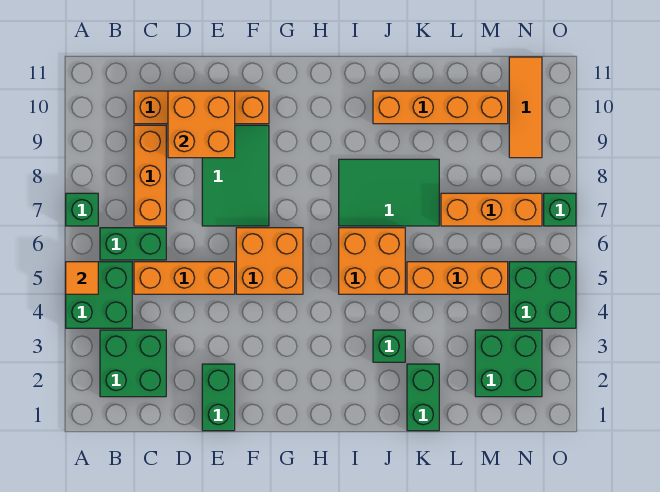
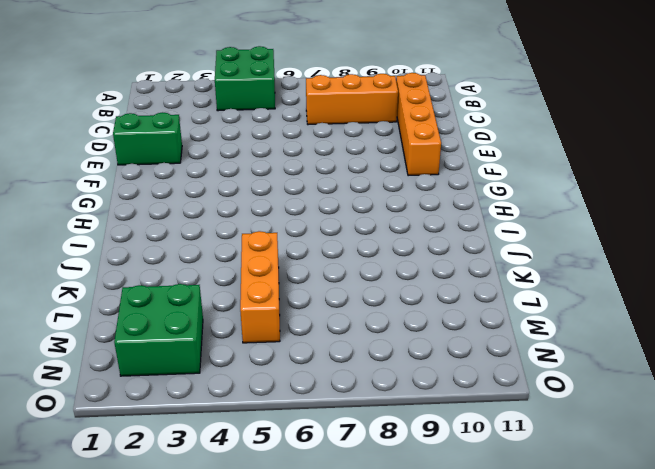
none -> green 1x1 brick [66,193,98,226]
none -> green 2x2 brick [100,330,166,397]
none -> green 1x2 brick [100,228,166,260]

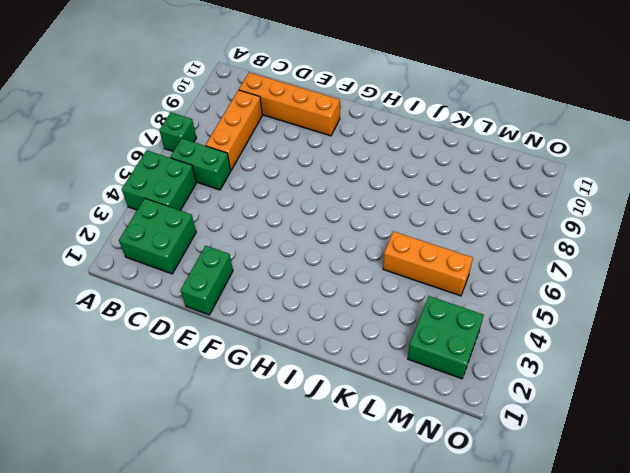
none -> orange 1x3 brick [134,262,235,294]
none -> green 2x3 tile [202,125,269,226]
none -> orange 2x2 brick [236,228,303,294]

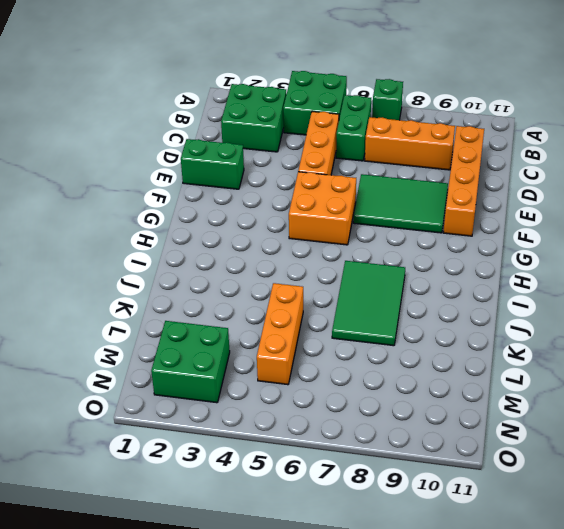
none -> orange 2x2 brick [339,228,405,294]
none -> green 1x1 brick [373,330,405,362]
none -> orange 1x4 brick [373,91,508,124]

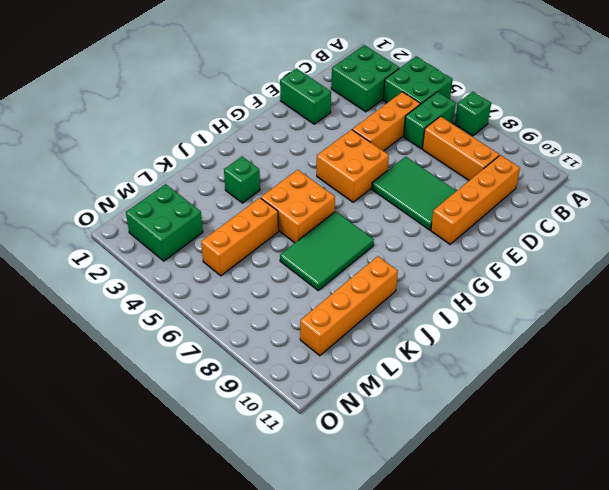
none -> green 1x2 brick [407,364,439,431]
none -> orange 1x3 brick [441,193,542,226]
none -> green 2x2 brick [509,262,576,328]

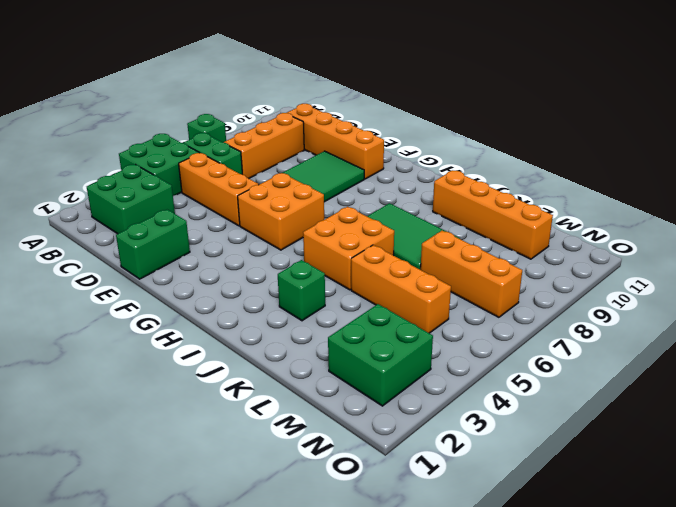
none -> green 1x2 brick [407,364,439,431]
none -> green 2x2 brick [509,262,576,328]
none -> orange 1x3 tile [509,57,542,158]

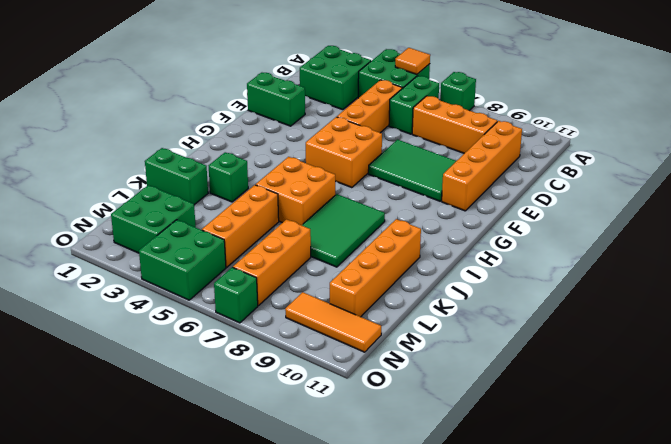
none -> orange 2x2 brick [168,91,235,158]

